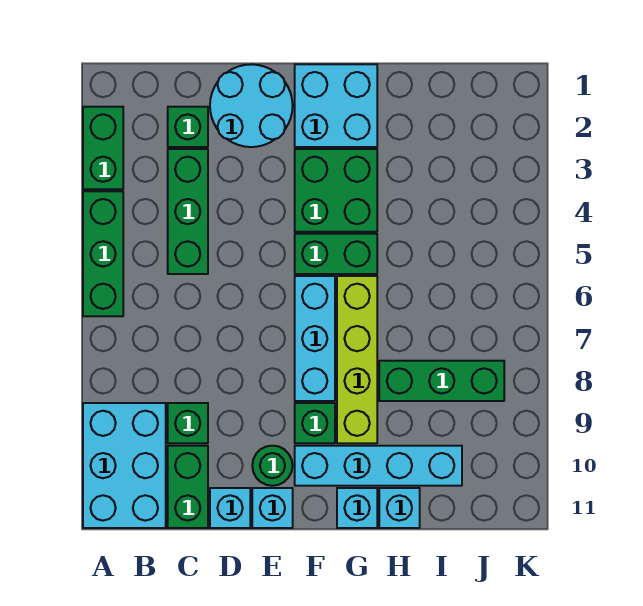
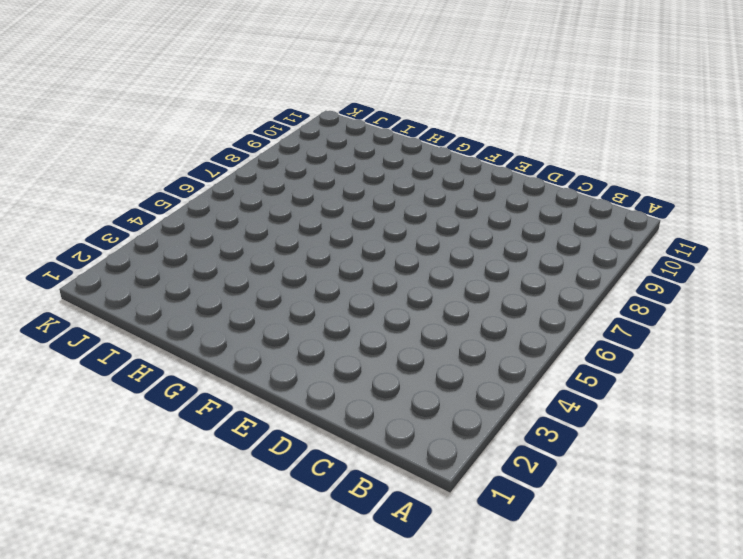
none -> green 1x2 brick [83,107,123,189]
none -> green 1x3 brick [83,191,123,316]
none -> cyan 2x3 brick [83,403,166,528]

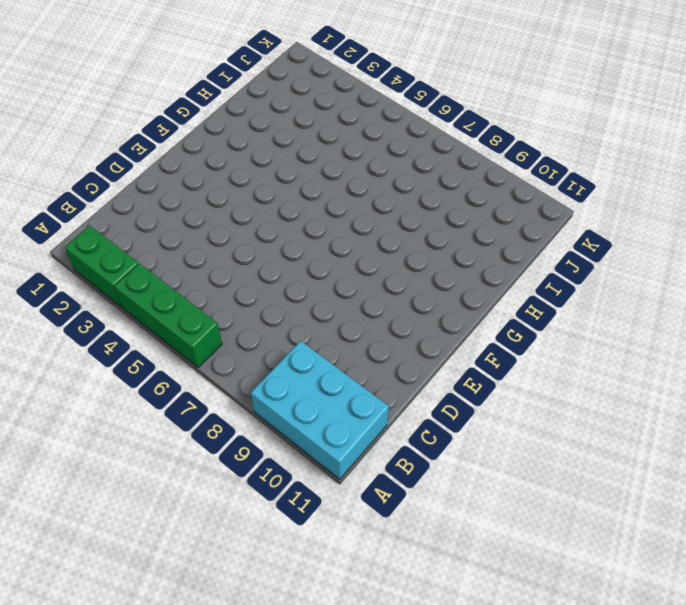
none -> green 1x1 brick [168,107,208,147]
none -> green 1x3 brick [168,149,208,274]
none -> green 1x1 brick [168,403,208,443]

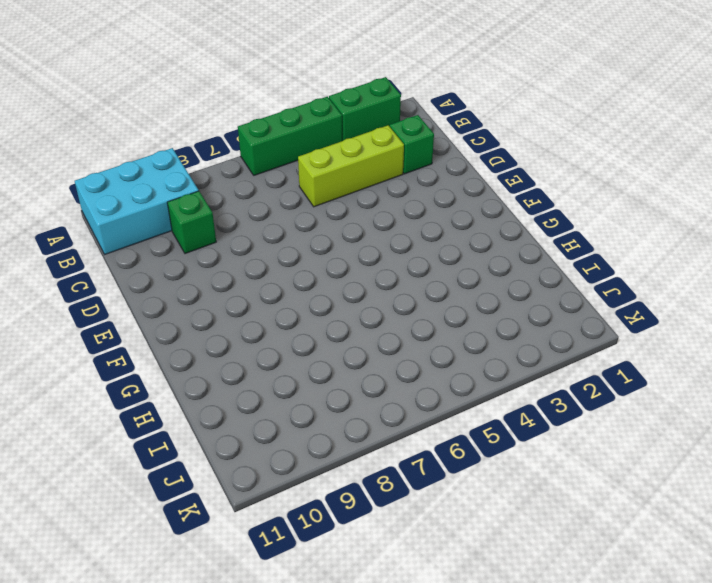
lime 1x3 brick [298,125,404,207] -> green 1x3 brick [168,149,208,274]
none -> green 1x2 brick [168,446,208,528]
none -> cyan 2x2 round brick [210,64,293,147]
none -> cyan 1x1 brick [210,488,250,528]

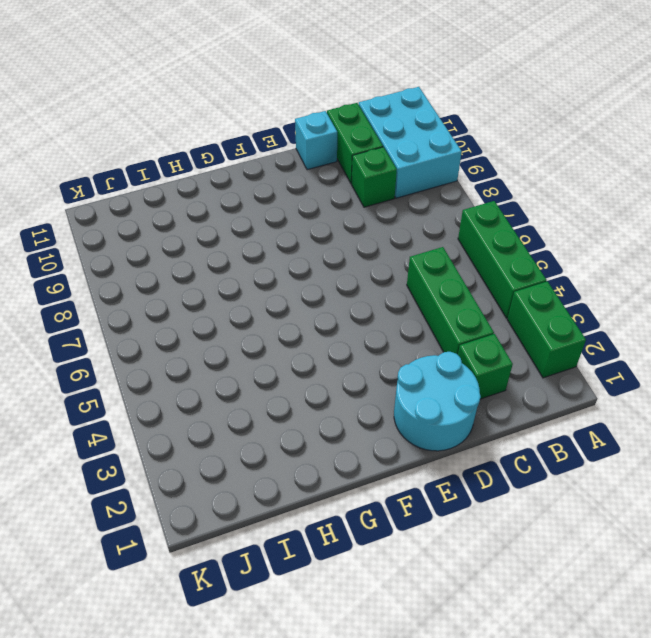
none -> green 1x1 round brick [252,446,293,486]
none -> cyan 1x1 brick [252,488,293,528]
none -> cyan 2x2 brick [295,64,377,147]

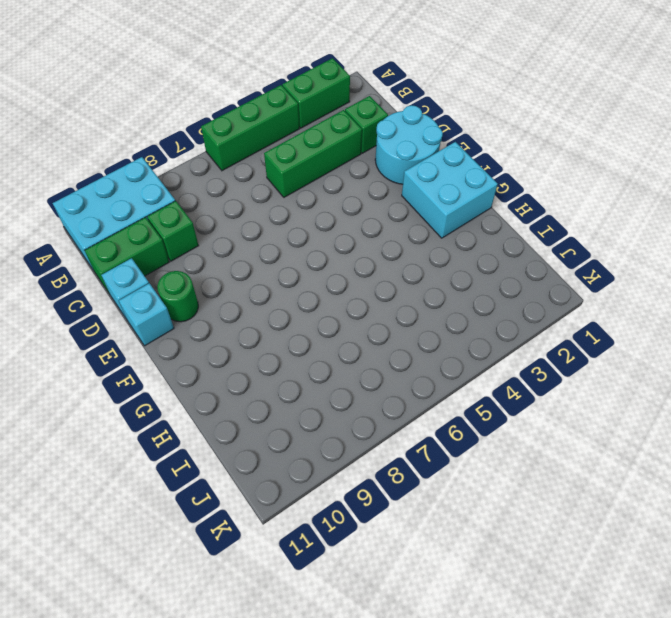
none -> green 2x2 brick [295,149,377,232]
none -> green 1x2 brick [295,234,377,274]
none -> cyan 1x3 brick [295,276,335,401]

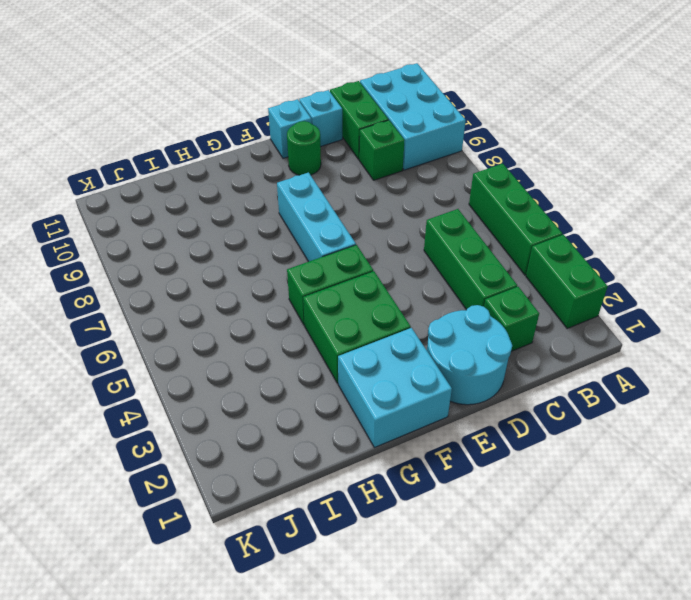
none -> green 1x1 brick [295,403,335,443]
none -> cyan 1x4 brick [295,446,462,486]
none -> lime 1x4 brick [337,276,377,443]

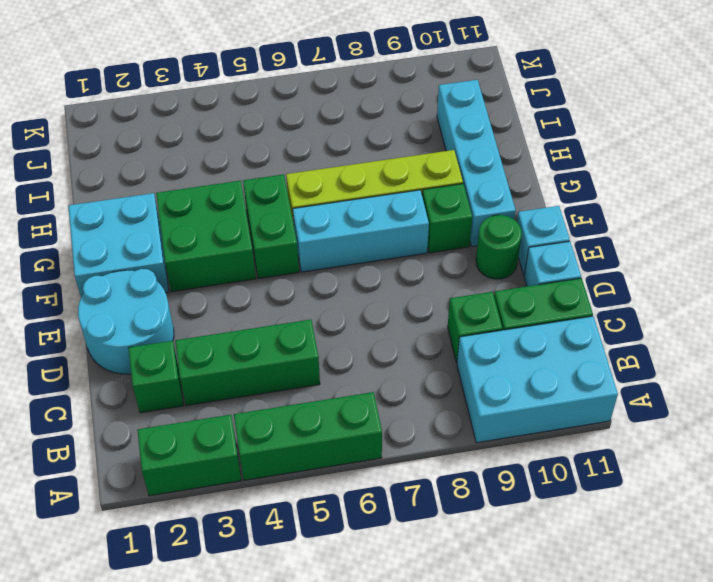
none -> cyan 1x1 brick [337,488,377,528]
none -> green 1x3 brick [379,361,504,401]
none -> cyan 1x1 brick [379,488,420,528]

